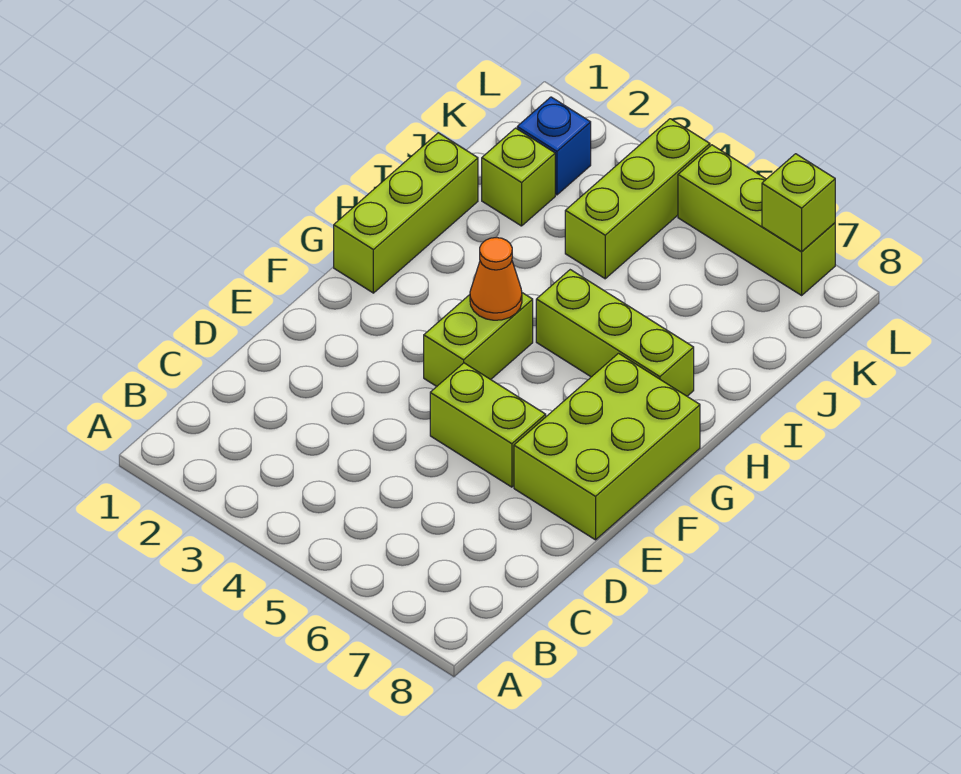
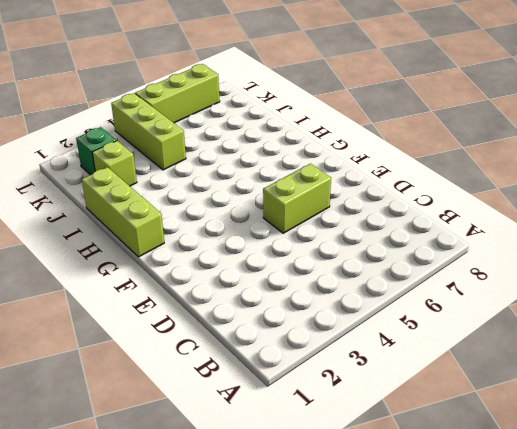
green 1x1 brick [76,127,116,175] -> blue 1x1 brick [517,97,591,195]
none -> lime 2x3 brick [514,353,700,540]
none -> lime 1x2 brick [424,293,533,386]

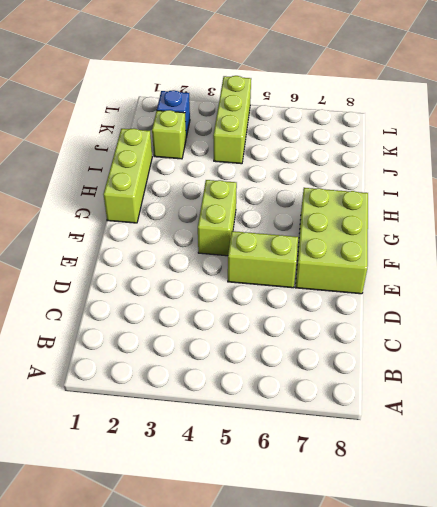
none -> lime 1x3 brick [536,270,694,396]
none -> lime 1x3 brick [678,145,835,295]

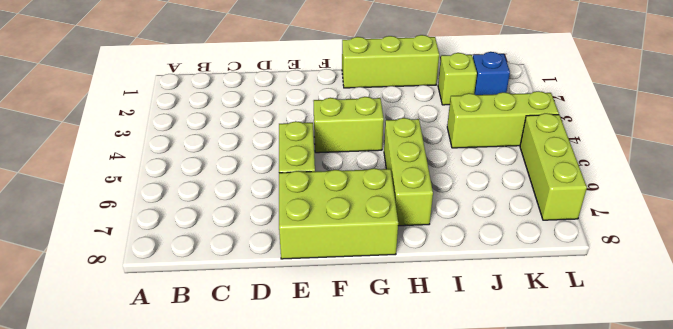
none -> orange 1x1 cone [470,238,522,320]
none -> lime 1x1 brick [762,154,835,251]

